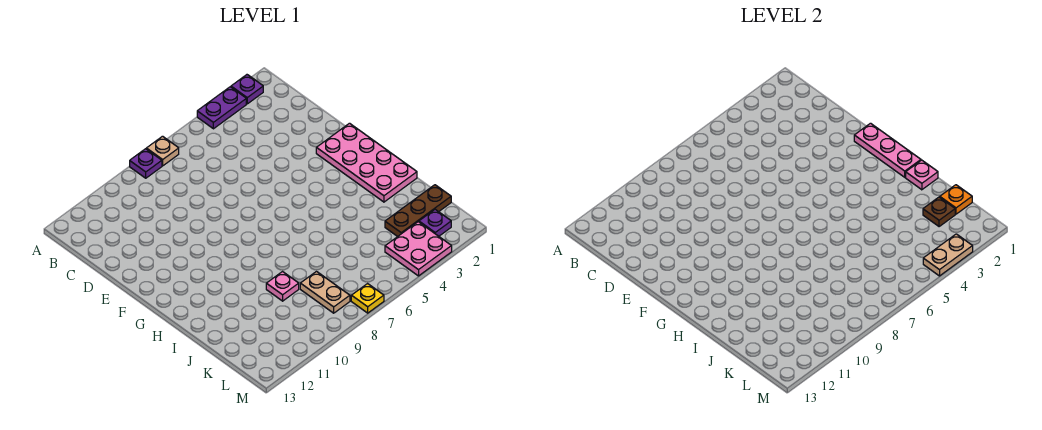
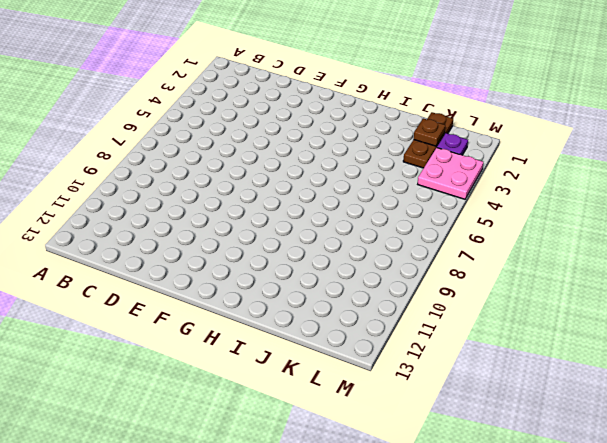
none -> purple 1x1 plate [231,75,263,104]
none -> purple 1x2 plate [197,87,246,129]
none -> tan 1x1 plate [146,136,179,166]

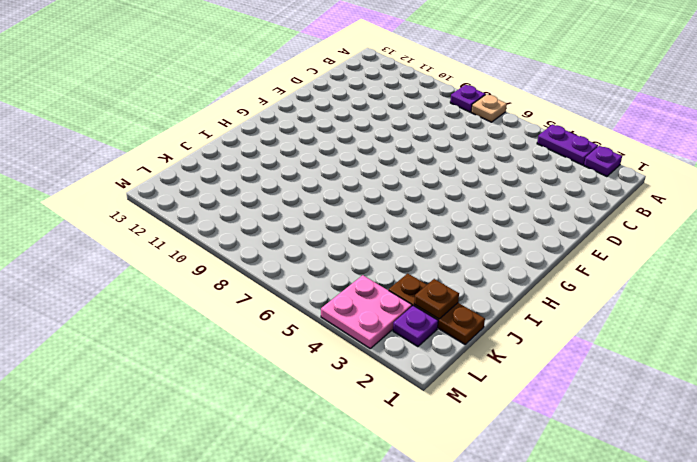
none -> pink 2x4 plate [316,123,417,202]
none -> pink 1x1 plate [266,272,299,301]
none -> tan 1x2 plate [300,272,350,313]

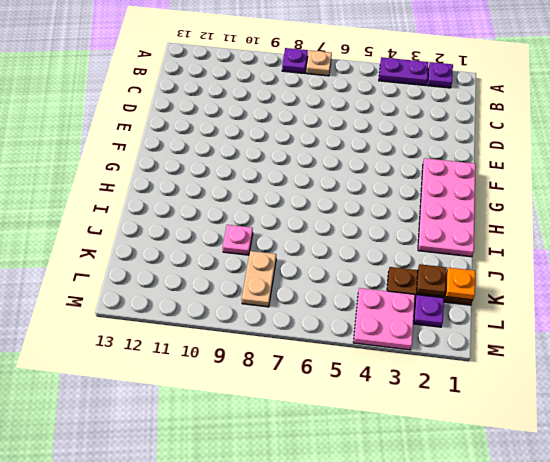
none -> yellow 1x1 plate [351,284,384,313]
none -> pink 1x3 plate [854,123,921,177]
none -> pink 1x1 plate [906,160,938,190]

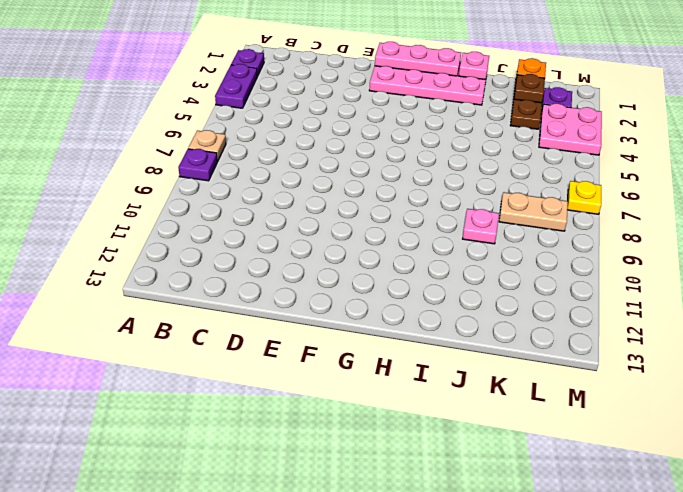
none -> tan 1x2 plate [923,234,973,276]

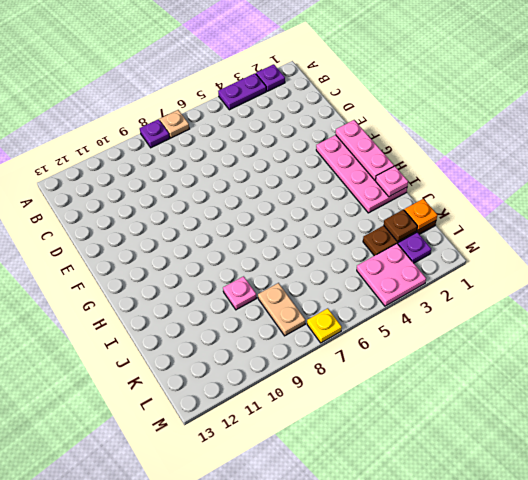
none -> tan 1x2 plate [923,234,973,276]

